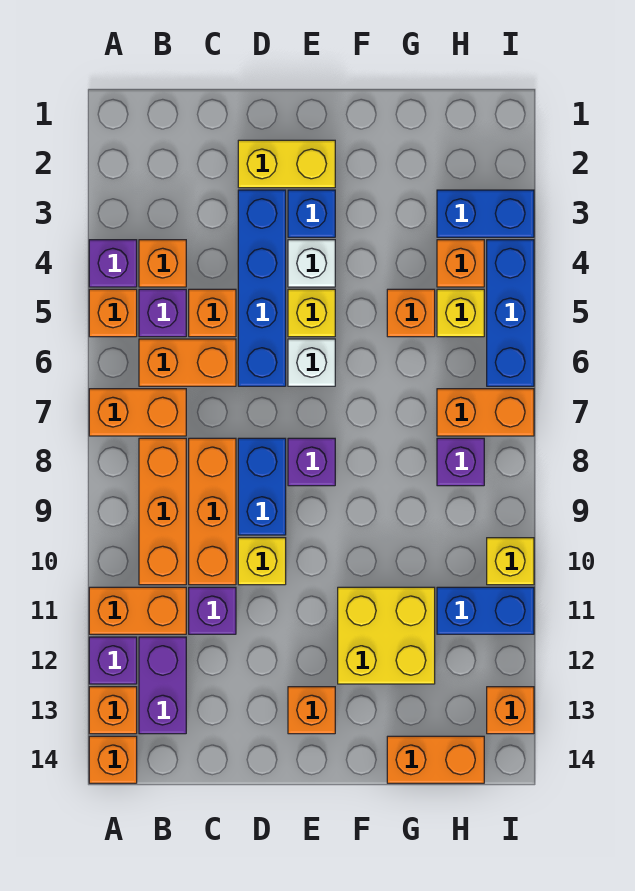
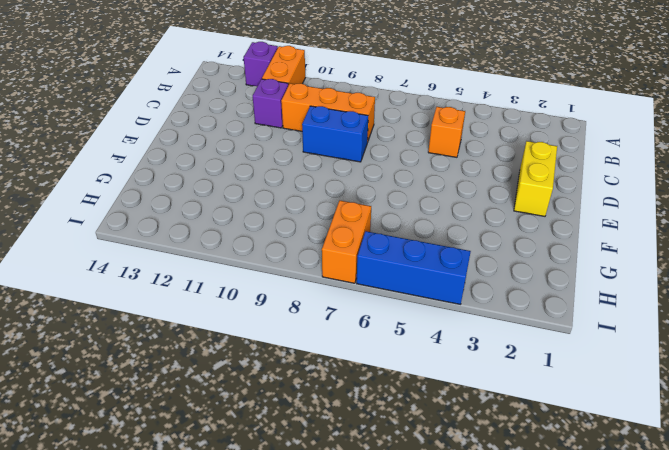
none -> purple 1x1 brick [89,240,137,287]
none -> orange 1x1 brick [89,289,137,337]
none -> orange 1x2 brick [89,389,186,436]
none -> orange 1x1 brick [89,687,137,734]

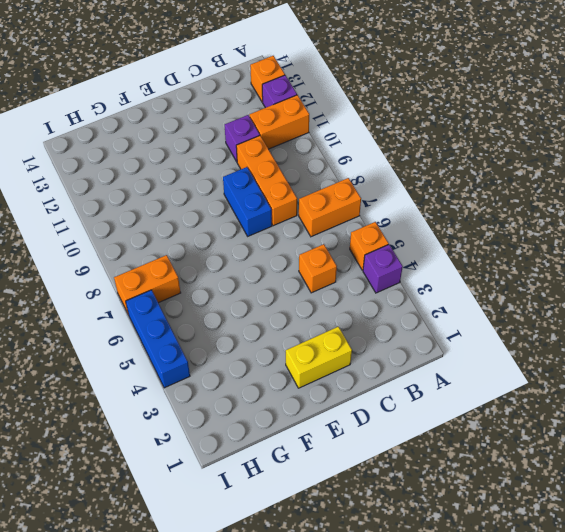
none -> orange 1x1 brick [89,736,137,783]
none -> orange 1x1 brick [139,240,186,287]
none -> purple 1x1 brick [139,289,186,337]
none -> orange 1x2 brick [139,339,236,386]

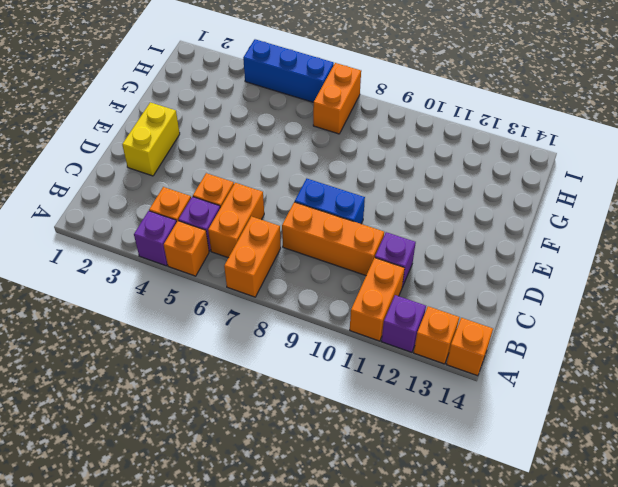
none -> orange 1x3 brick [139,438,186,585]
none -> purple 1x2 brick [139,637,186,734]
none -> blue 1x4 brick [238,190,286,386]
none -> yellow 1x1 brick [238,538,286,585]

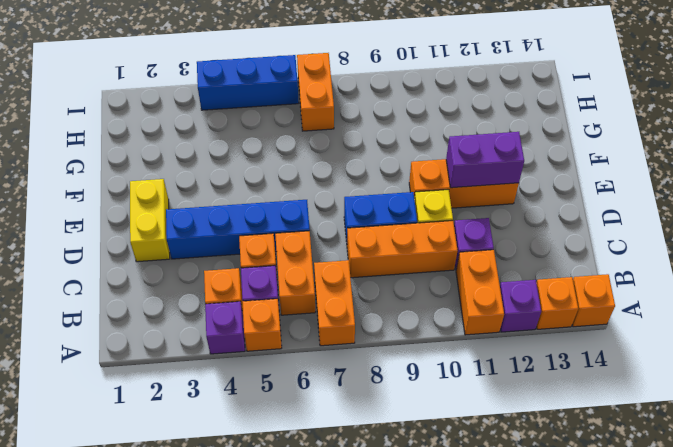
orange 1x3 brick [409,159,519,208] -> orange 1x3 brick moved to [139,438,186,585]
purple 1x2 brick [446,132,524,188] -> purple 1x2 brick moved to [139,637,186,734]
none -> blue 1x1 brick [288,190,335,237]
none -> white 1x1 brick [288,240,335,287]
none -> yellow 1x1 brick [288,289,335,337]
none -> white 1x1 brick [288,339,335,386]

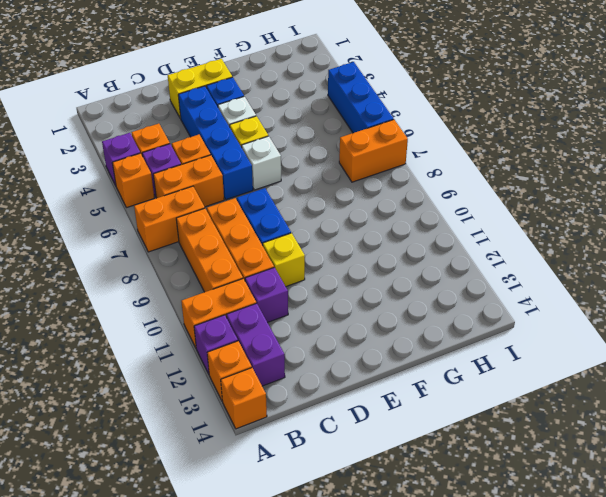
none -> purple 1x1 brick [288,438,335,486]
none -> orange 1x1 brick [288,687,335,734]
none -> yellow 2x2 brick [338,587,435,684]
none -> orange 1x1 brick [387,289,435,337]

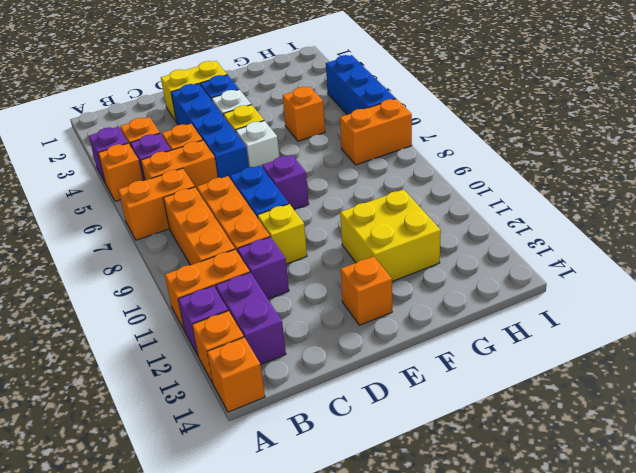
none -> orange 1x2 brick [387,736,484,783]
none -> blue 1x2 brick [437,190,534,237]
none -> orange 1x1 brick [437,240,484,287]
none -> yellow 1x1 brick [437,289,484,337]

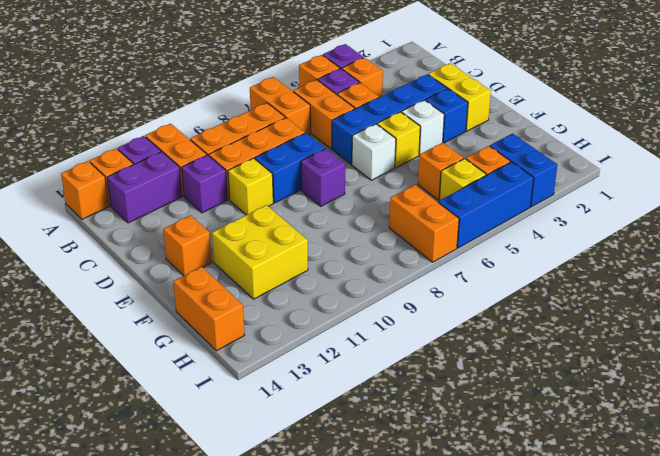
none -> purple 1x1 brick [437,438,484,486]
none -> blue 1x2 brick [437,587,534,634]
none -> yellow 1x1 brick [487,538,534,585]
none -> orange 1x1 brick [487,687,534,734]

